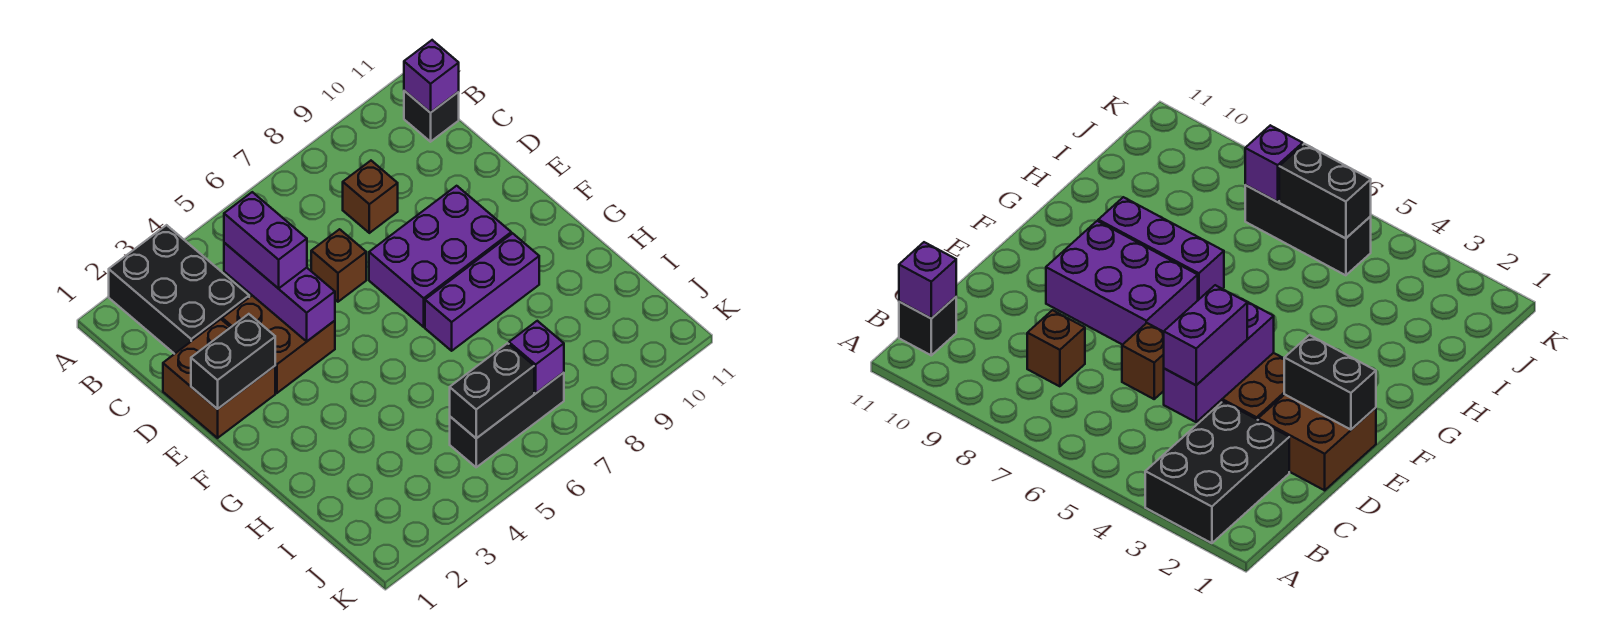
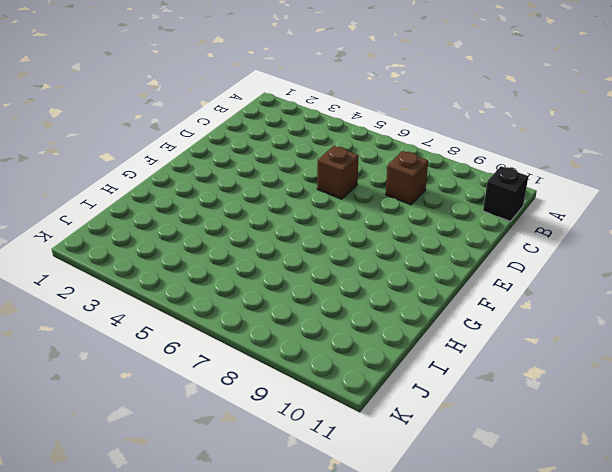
none -> black 2x3 brick [109,225,249,354]
none -> brown 2x2 brick [163,319,275,438]
none -> brown 2x2 brick [222,296,335,393]

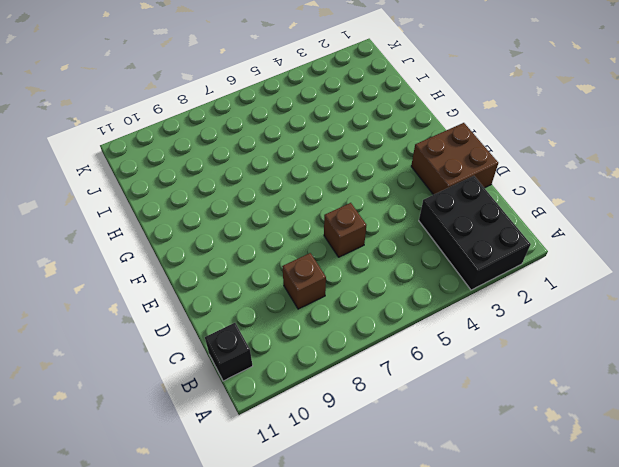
none -> brown 2x2 brick [222,296,335,393]
none -> purple 2x3 brick [369,186,511,327]
none -> purple 1x3 brick [425,233,539,351]

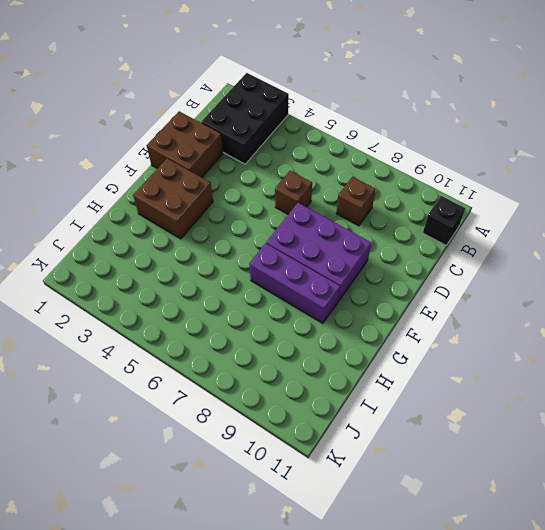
brown 2x2 brick [133,158,213,239] -> brown 2x2 brick moved to [222,296,335,393]
none -> black 1x3 brick [450,373,564,467]
none -> purple 1x1 brick [404,40,459,113]
none -> purple 1x3 brick [224,243,335,341]

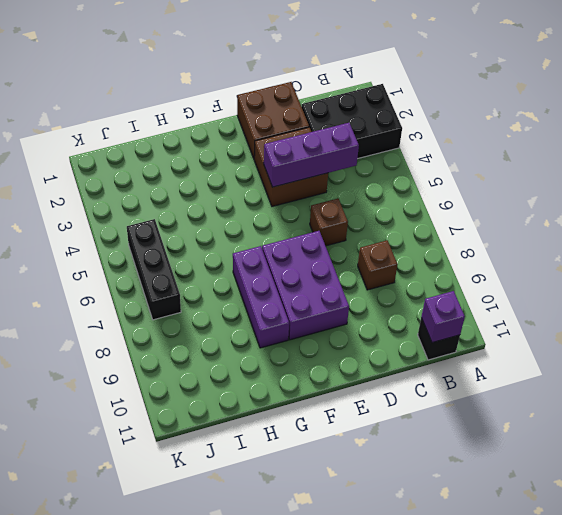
none -> black 1x2 brick [191,314,275,409]
none -> black 1x2 brick [450,343,534,438]
none -> purple 1x1 brick [509,321,564,393]

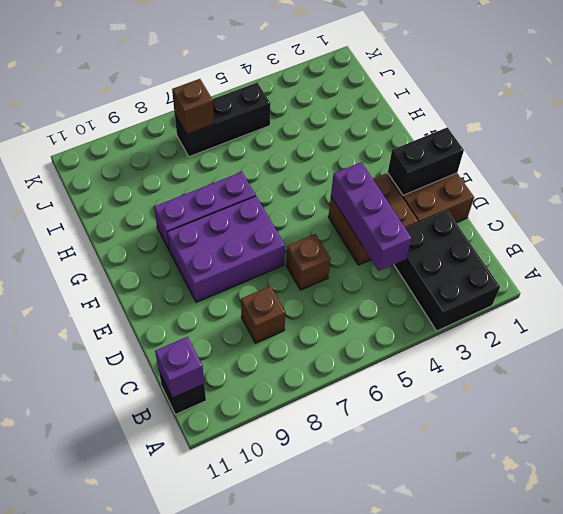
brown 1x1 brick [172,79,214,134] -> purple 1x1 brick [509,321,564,393]
none -> black 1x2 brick [450,343,534,438]
none -> purple 1x2 brick [224,192,307,289]

